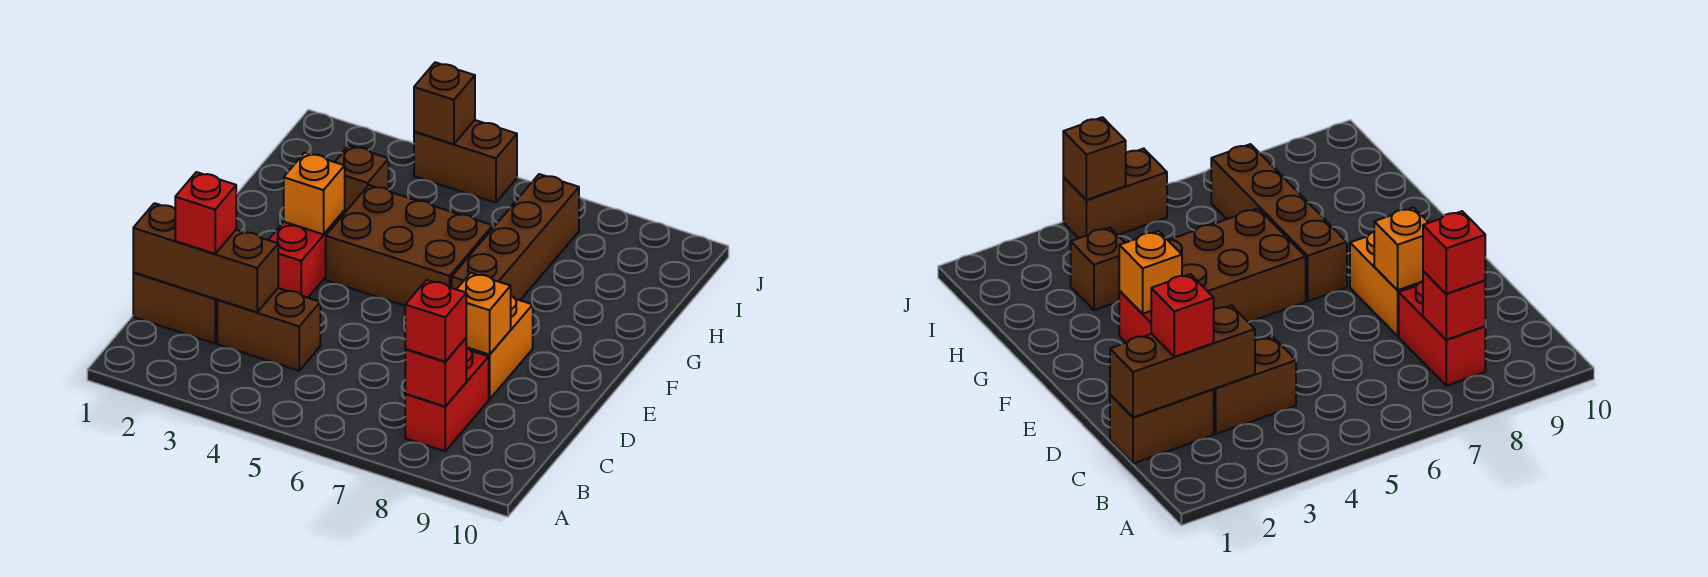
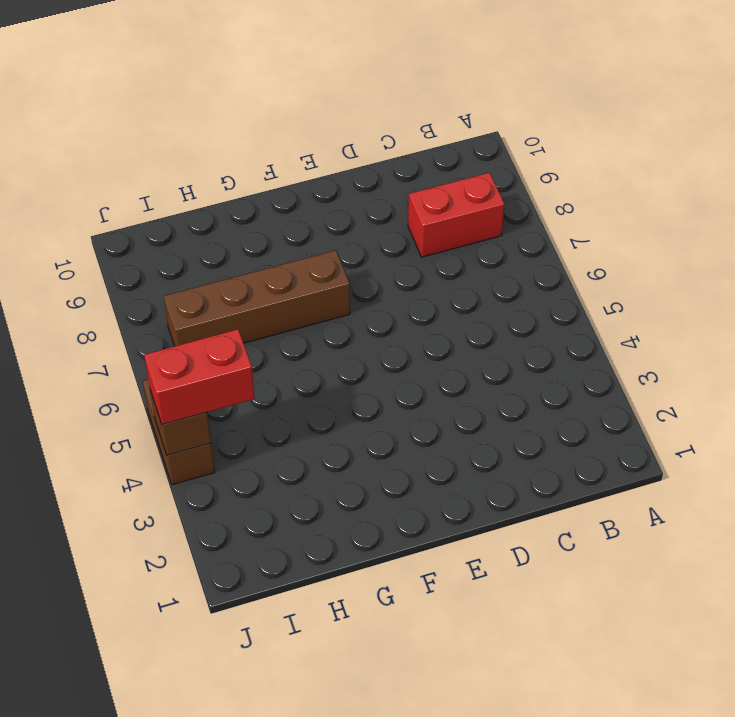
red 1x2 brick [144,329,255,425] -> red 1x2 brick moved to [269,211,345,298]
none -> brown 1x2 brick [133,272,217,343]
none -> brown 1x2 brick [217,288,320,371]
none -> orange 1x2 brick [469,296,533,399]

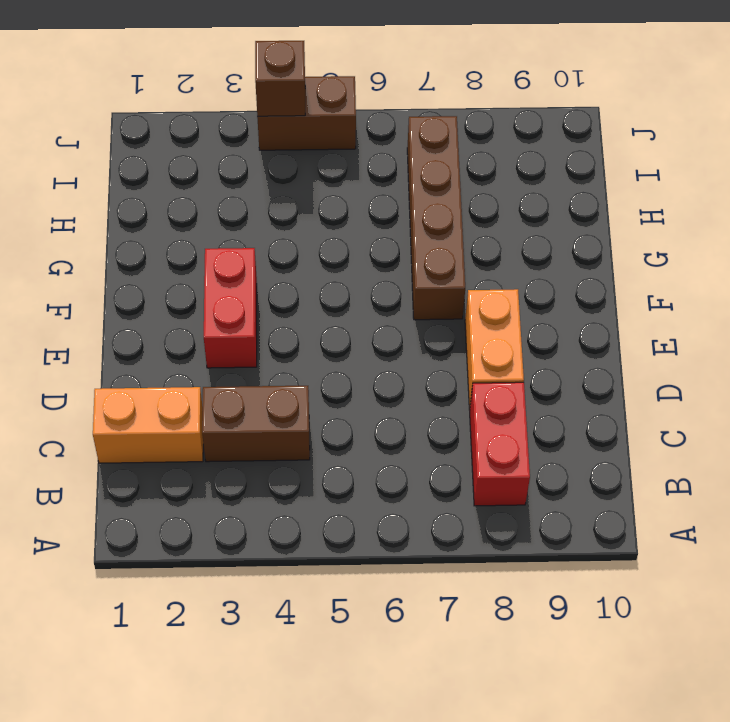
orange 1x2 brick [93,387,203,463] -> brown 1x2 brick [133,272,217,343]
none -> brown 2x3 brick [326,185,493,306]
none -> brown 1x1 brick [335,146,389,212]
none -> red 1x1 brick [405,338,466,407]

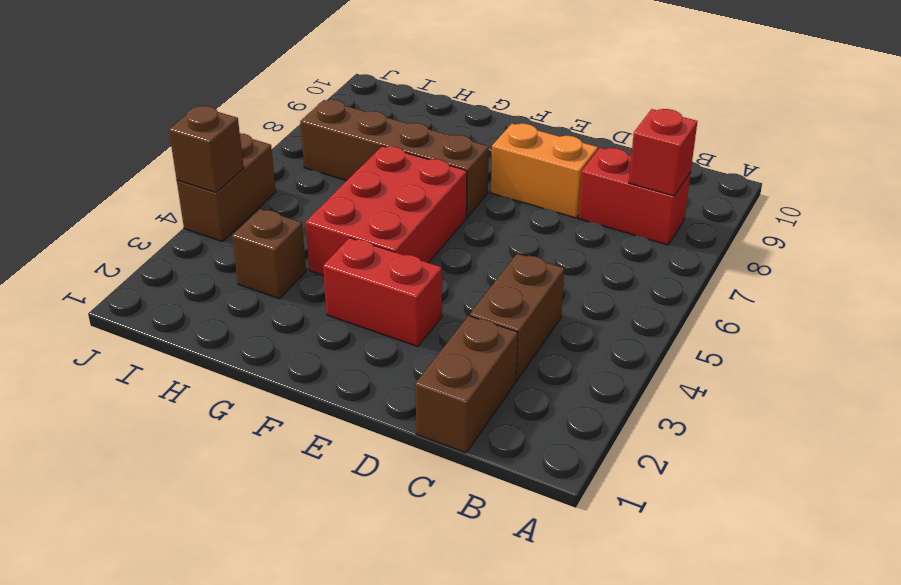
red 2x3 brick [306,146,467,275] -> brown 2x3 brick [326,185,493,306]
none -> brown 1x3 brick [133,203,278,312]
none -> orange 1x1 brick [457,273,511,355]
none -> orange 1x1 brick [284,153,345,234]

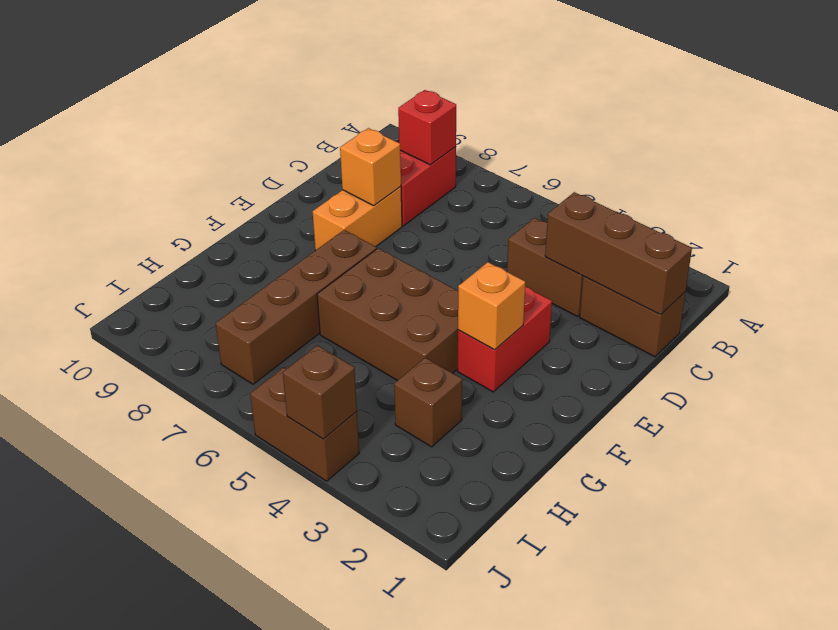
none -> red 1x1 brick [405,280,466,362]
none -> red 1x1 brick [175,172,236,254]

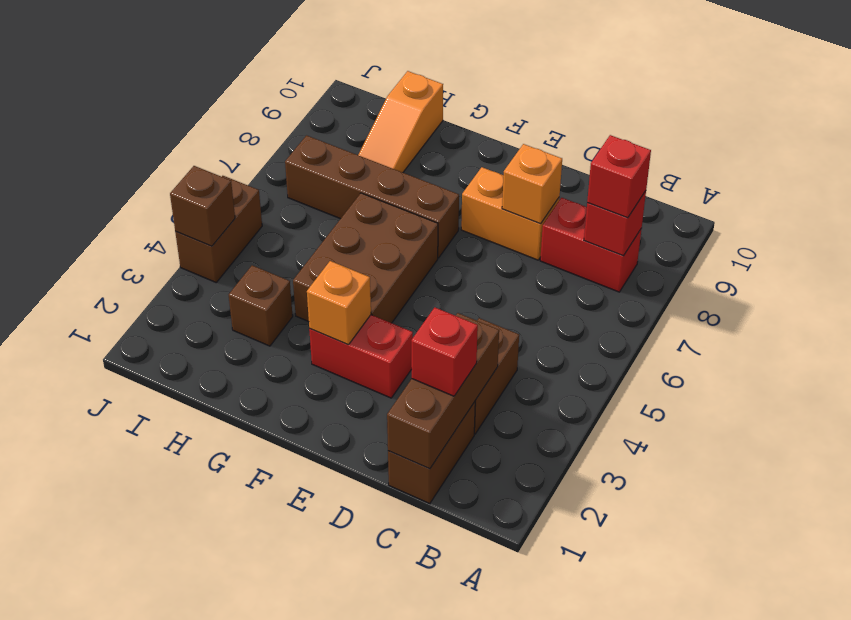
orange 1x3 slope [358,71,443,172] -> none

